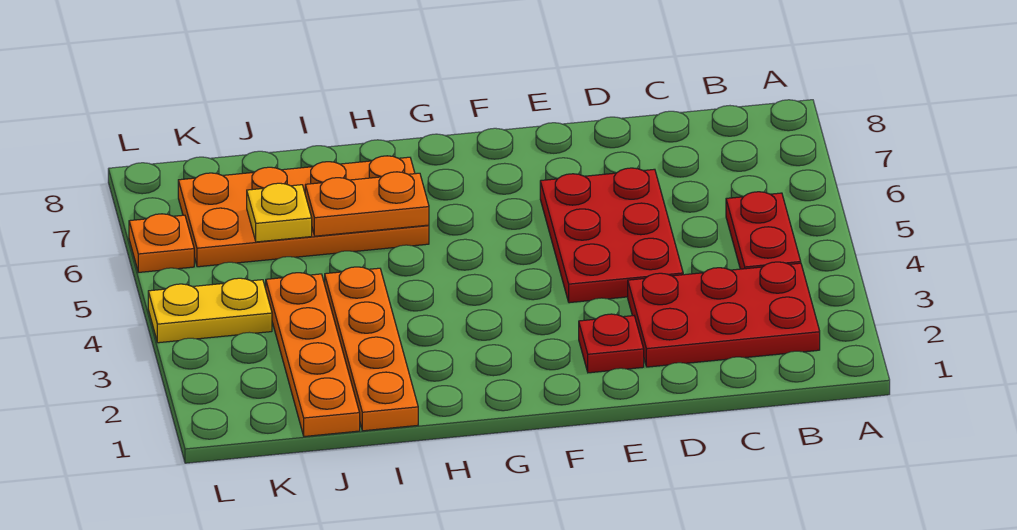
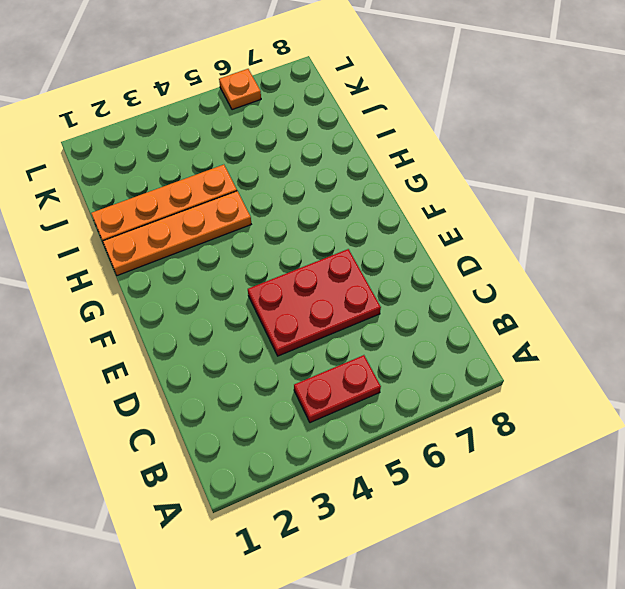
orange 1x4 plate [103,191,251,276] -> orange 1x4 plate moved to [266,273,360,436]
none -> red 2x3 plate [628,262,820,367]
none -> red 1x1 plate [579,314,644,373]

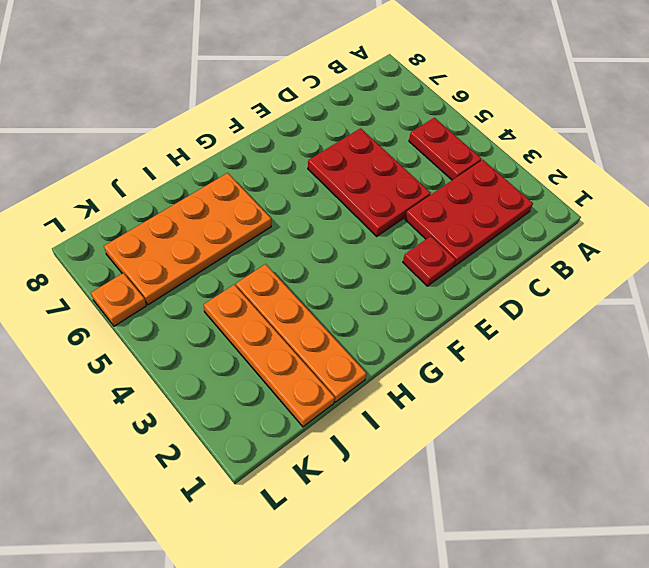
none -> yellow 1x2 plate [148,278,272,343]
none -> orange 1x2 plate [305,172,429,236]

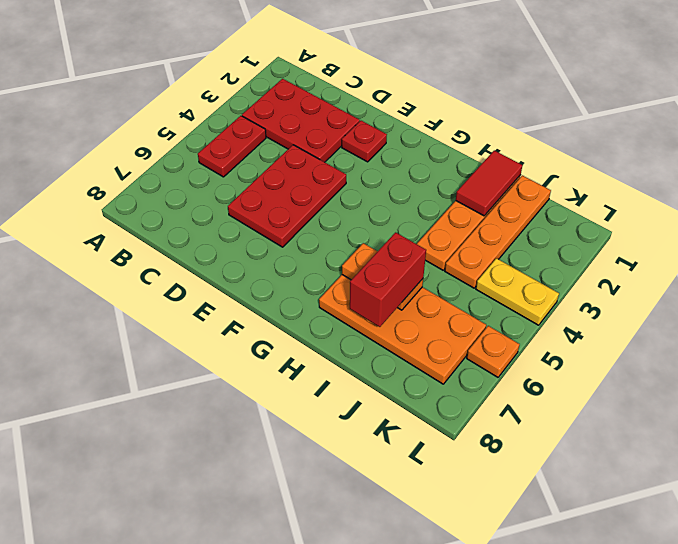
red 1x2 tile [456,151,522,216] -> none
red 1x2 brick [350,232,426,327] -> none
none -> yellow 1x1 plate [247,183,312,242]

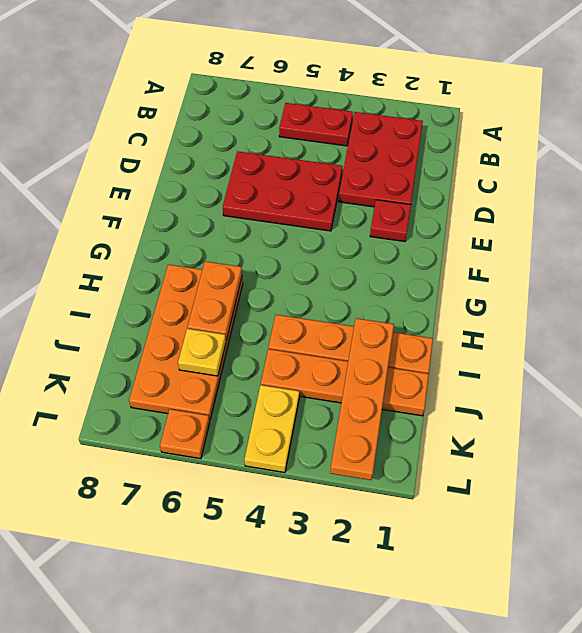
orange 1x4 plate [330,318,394,480] -> none

